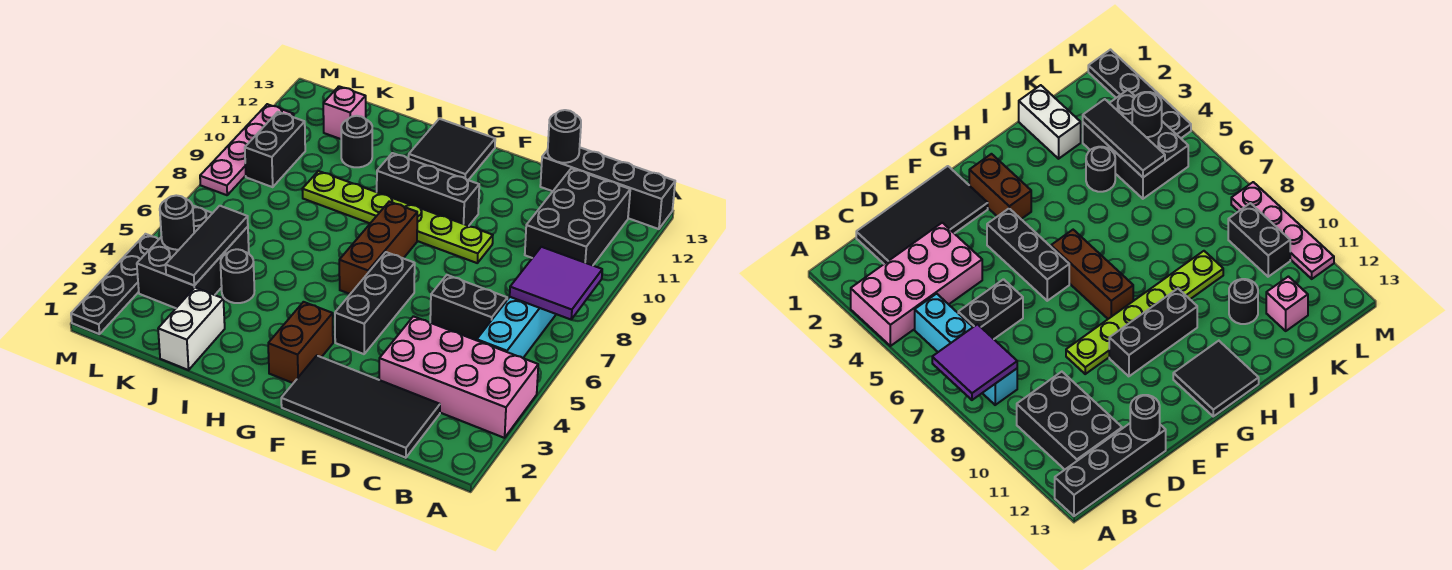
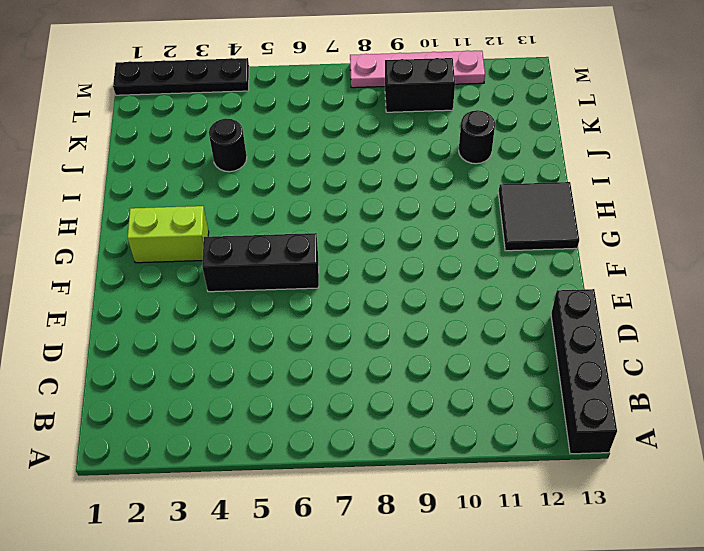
lime 1x2 brick [127,206,209,263] -> brown 1x2 brick [268,302,333,383]
none -> pink 2x4 brick [379,316,538,438]
none -> cyan 1x4 brick [477,297,556,358]
none -> black 2x3 brick [525,168,630,265]

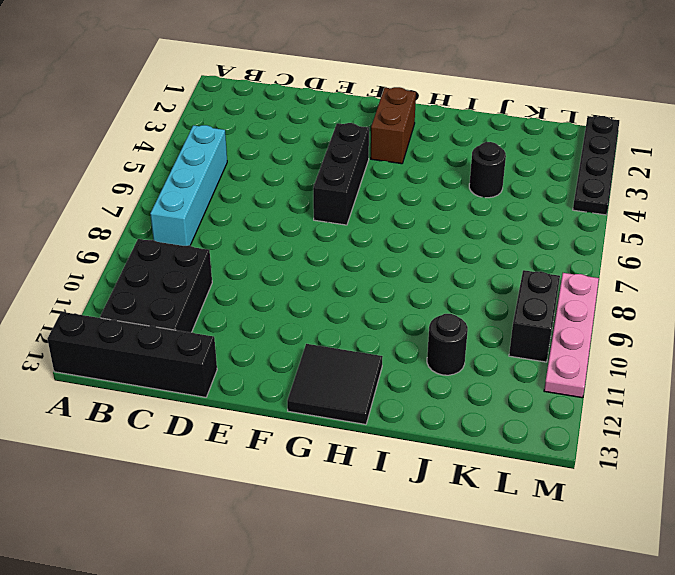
none -> pink 2x4 brick [379,316,538,438]
none -> black 2x4 tile [281,356,440,458]
none -> black 1x2 brick [430,275,507,340]

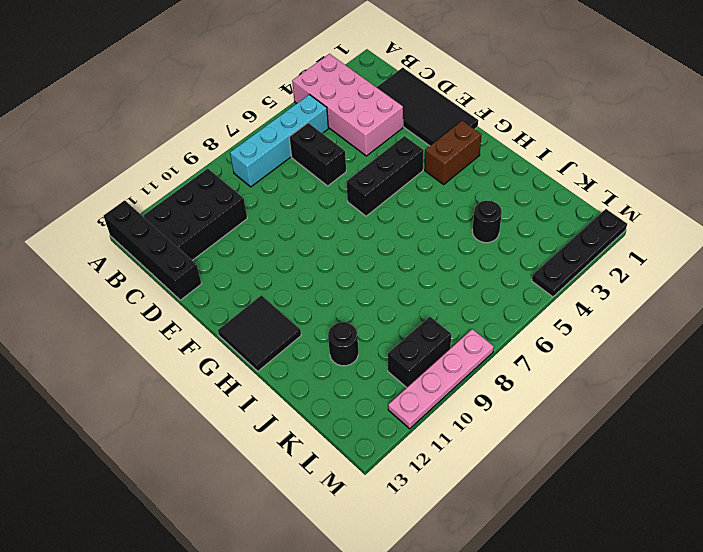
none -> lime 1x6 plate [302,171,493,263]
none -> black 1x3 brick [377,153,479,226]
none -> brown 1x3 brick [339,202,417,294]

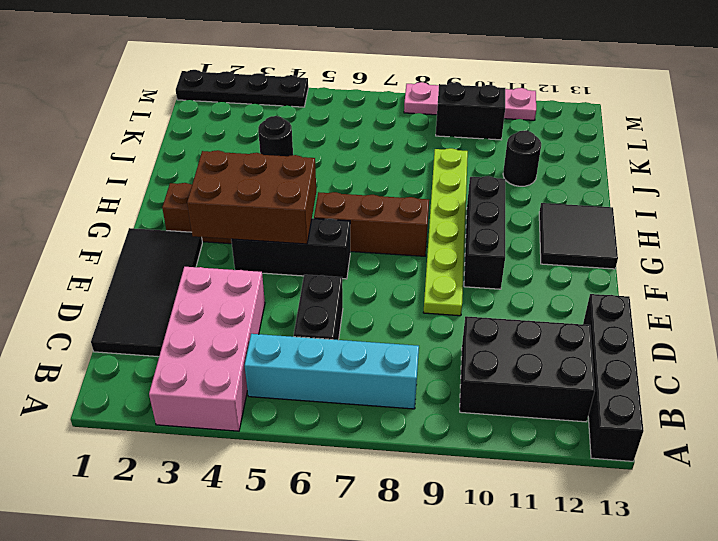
brown 2x3 brick [187,150,316,244] -> none
none -> white 1x2 brick [158,288,225,370]
none -> black 2x3 brick [137,206,249,308]
none -> pink 1x1 brick [323,86,366,139]

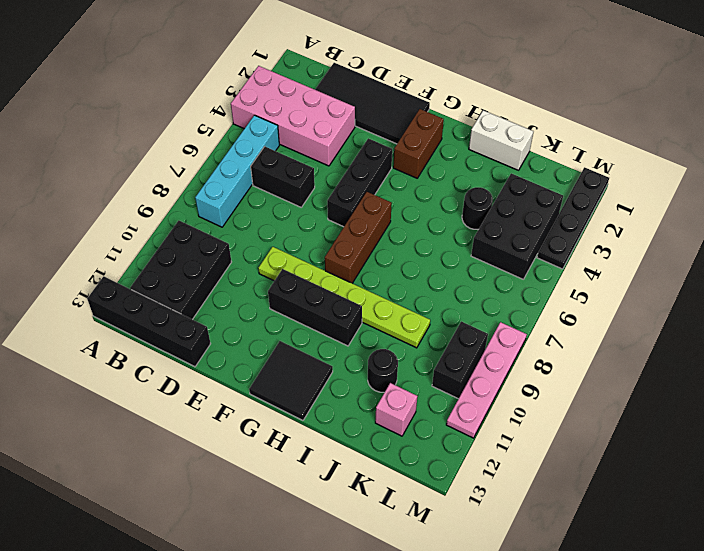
white 1x2 brick [469,110,533,170] -> white 1x2 brick turned to [158,288,225,370]
none -> purple 2x2 tile [510,247,602,319]
none -> black 1x1 round brick [548,110,581,163]
none -> black 1x3 tile [166,206,248,285]

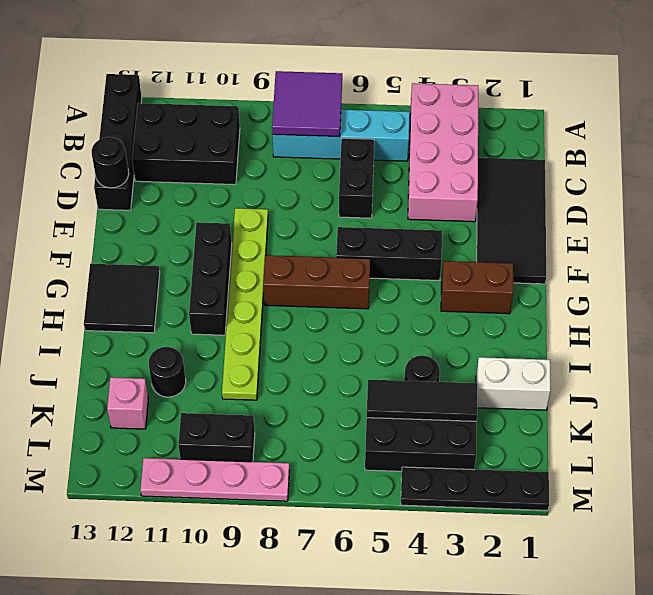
none -> black 1x1 round brick [160,195,194,250]

